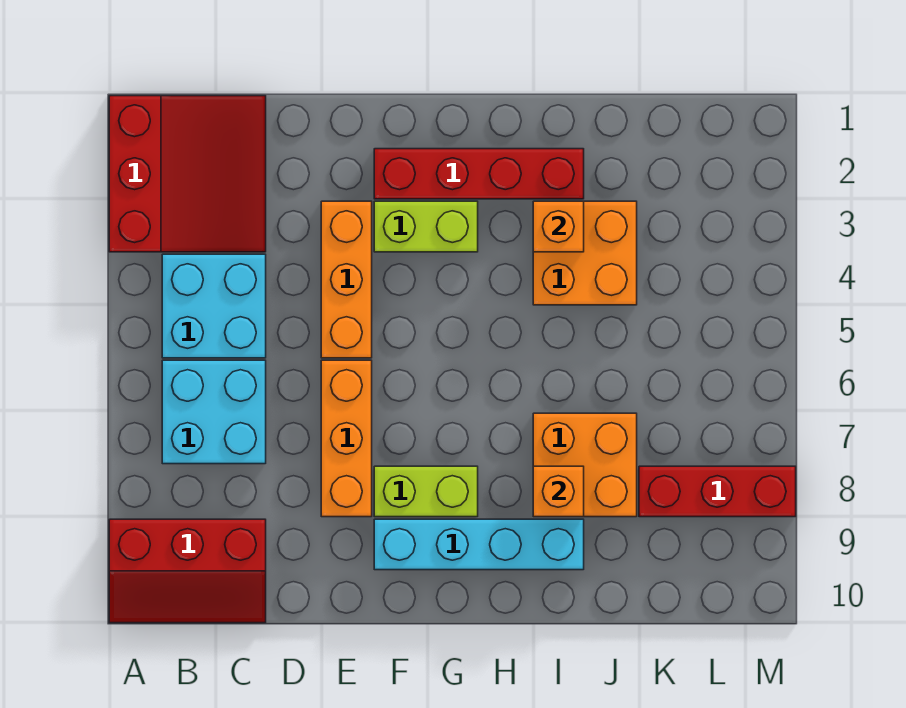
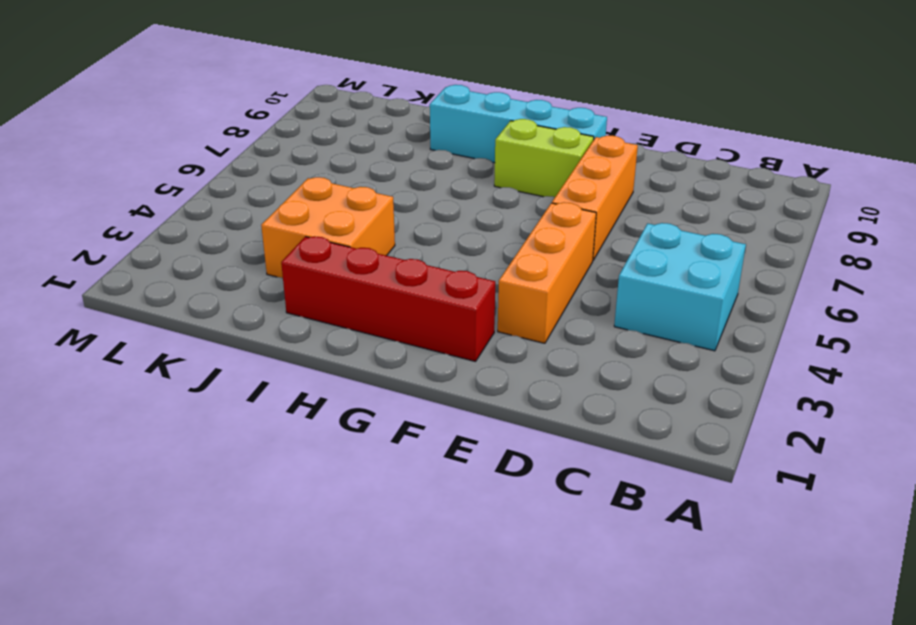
none -> red 3x3 slope [109,96,266,252]
none -> red 2x3 slope [109,519,266,623]
none -> cyan 2x2 brick [162,360,266,464]

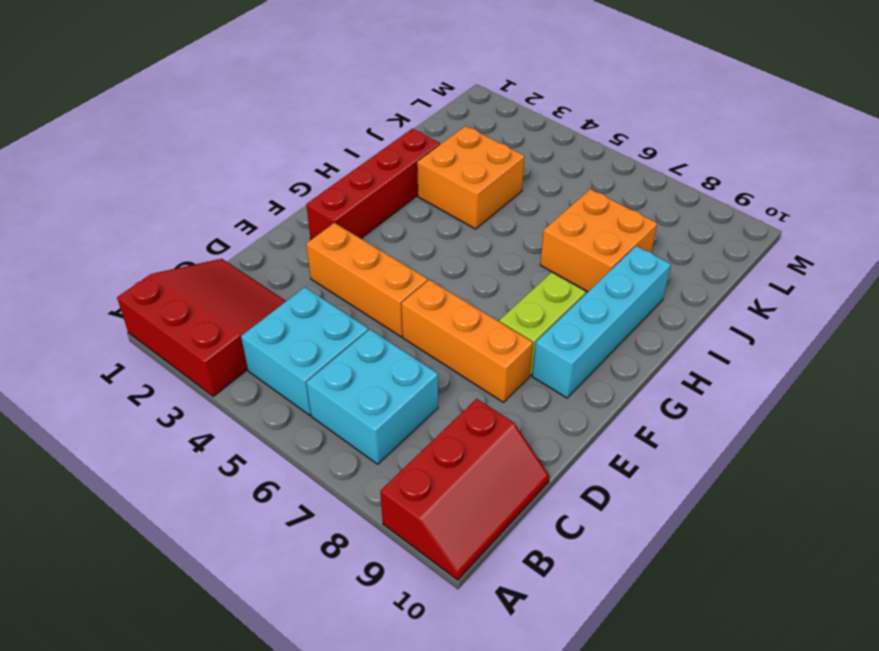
none -> lime 1x2 brick [374,201,478,252]
none -> red 1x3 brick [639,466,796,517]
none -> orange 1x1 brick [533,201,584,252]

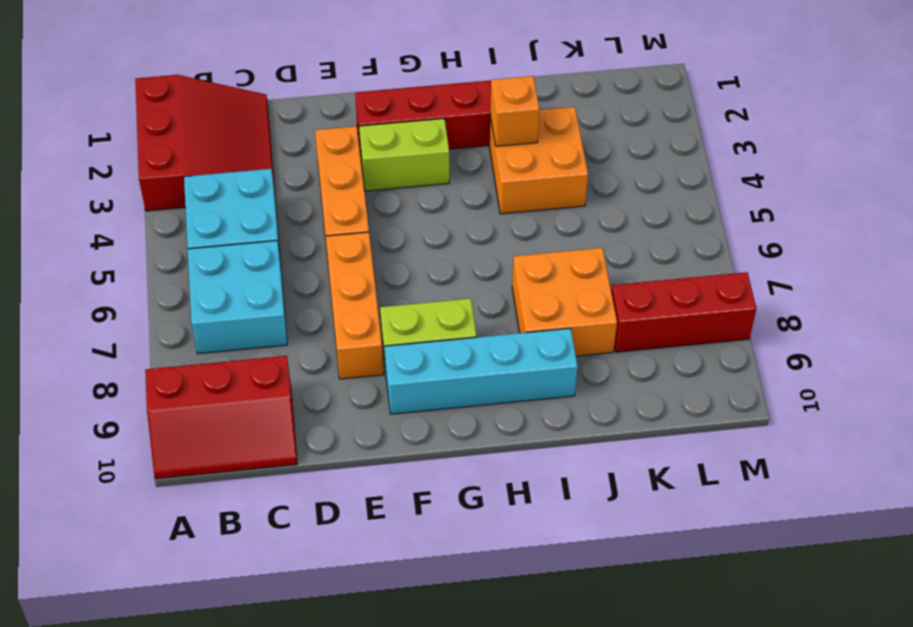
none -> orange 1x1 brick [533,466,584,517]

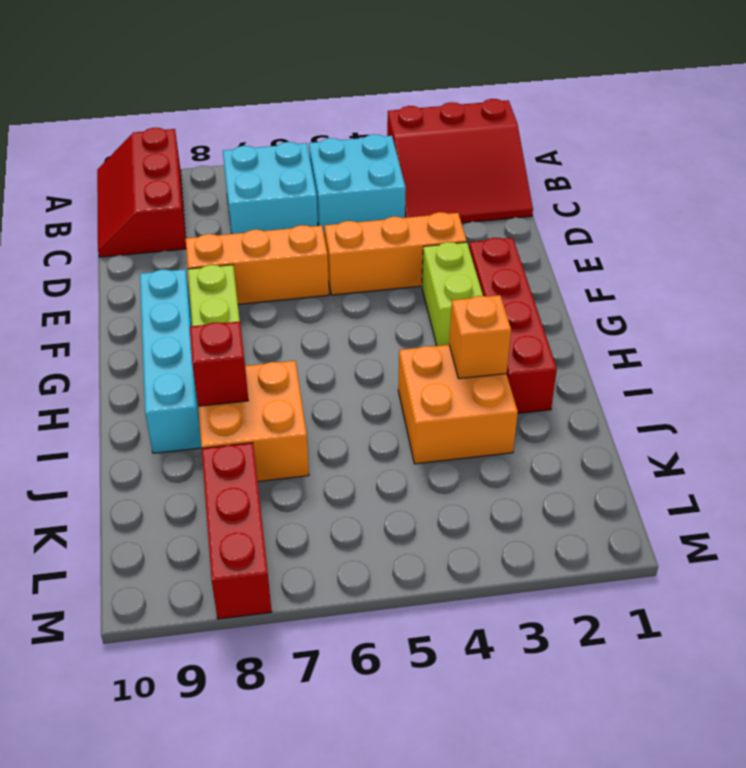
red 1x1 brick [189,321,249,406] -> orange 1x1 brick [533,466,584,517]

